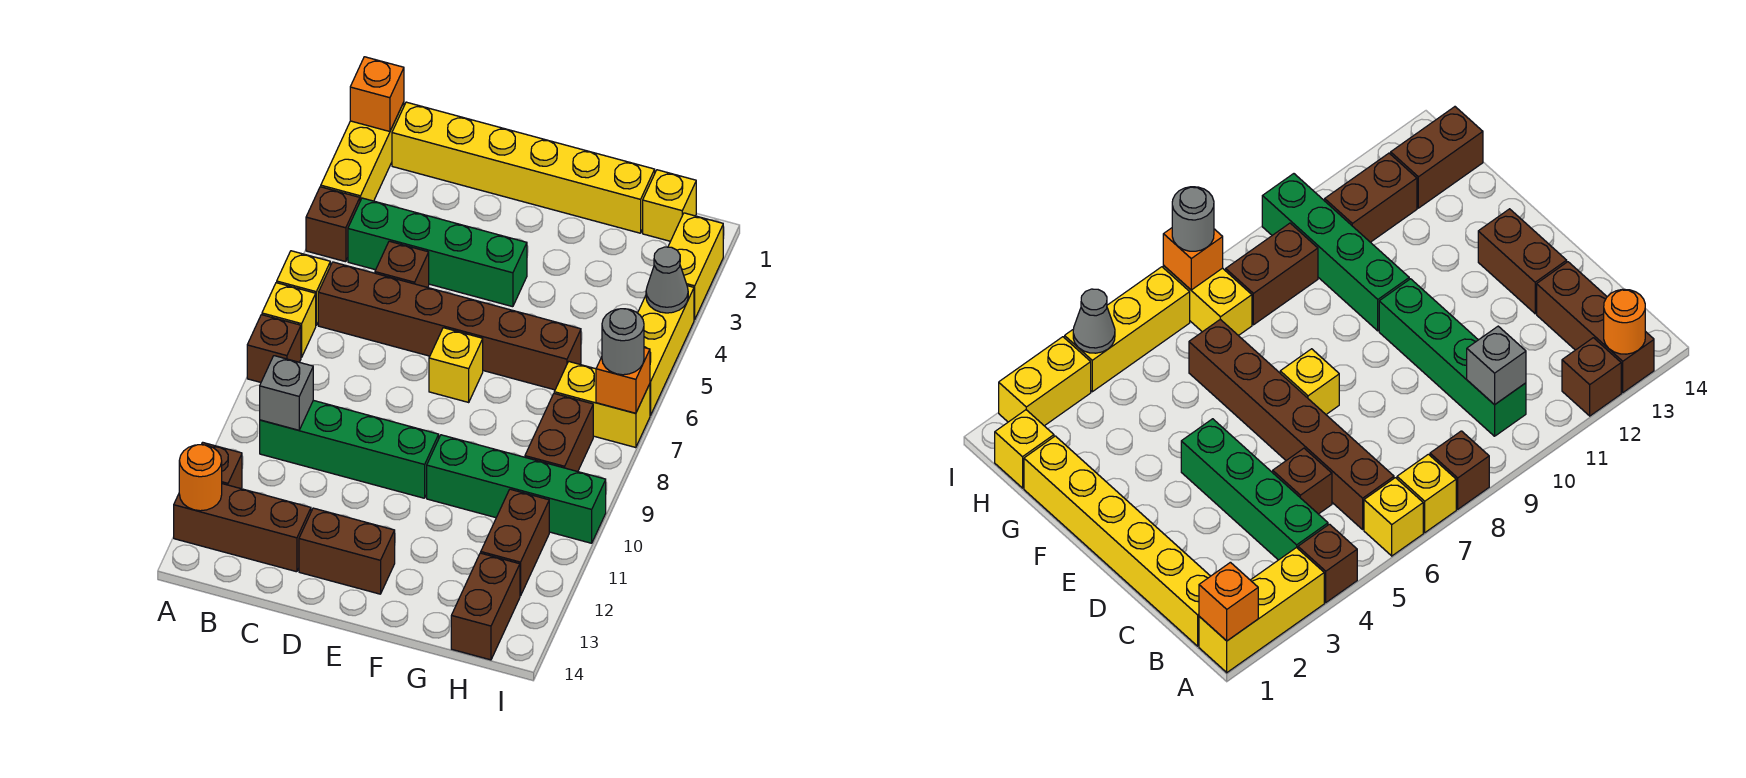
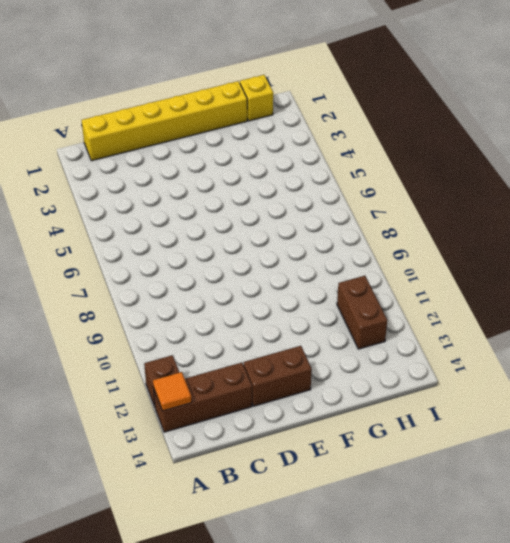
orange 1x1 tile [153,372,192,411] -> orange 1x1 round brick [179,445,222,511]
none -> yellow 1x3 brick [321,102,404,201]
none -> brown 1x1 brick [306,187,360,262]
none -> yellow 1x1 brick [277,251,330,325]

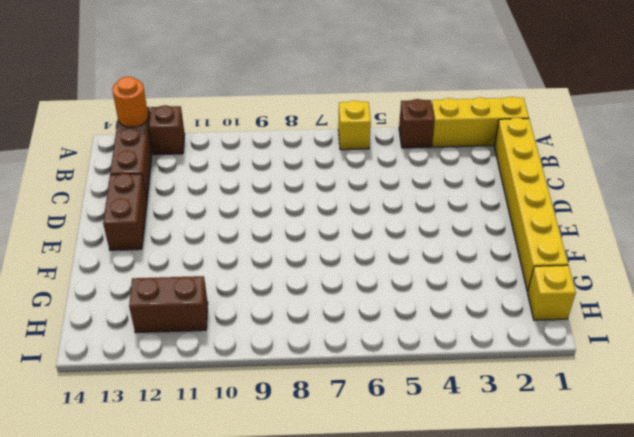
none -> yellow 1x1 brick [262,283,316,357]
none -> brown 1x1 brick [247,315,301,382]
none -> green 1x4 brick [348,198,527,307]

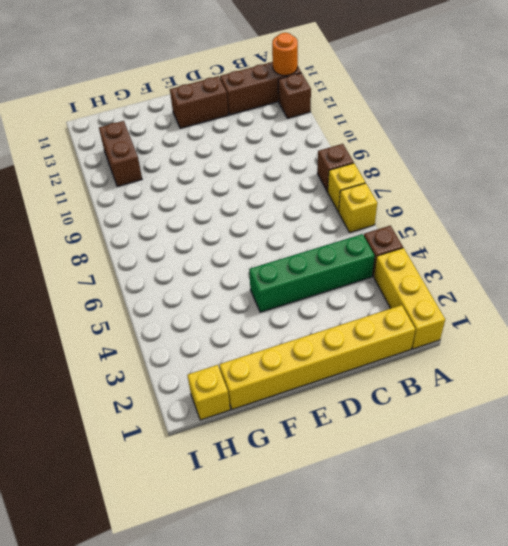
none -> brown 1x6 brick [318,262,581,390]
none -> green 1x4 brick [260,400,439,498]
none -> brown 1x1 brick [375,241,429,287]

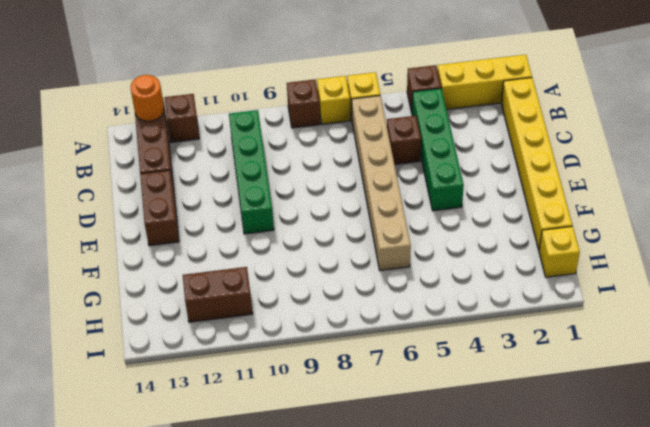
tan 1x6 brick [352,96,411,271] -> brown 1x6 brick [318,262,581,390]
none -> yellow 1x1 brick [429,328,483,402]
none -> green 1x4 brick [427,435,606,543]
none -> yellow 1x2 brick [554,361,650,448]

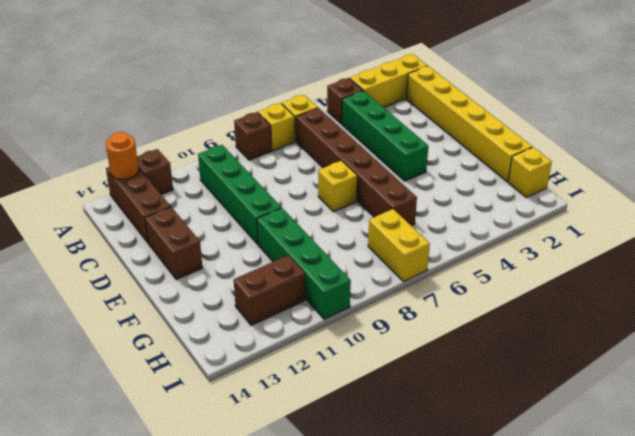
none -> brown 1x1 brick [375,241,429,287]
none -> brown 1x2 brick [525,394,593,472]
none -> brown 1x2 brick [451,553,520,660]

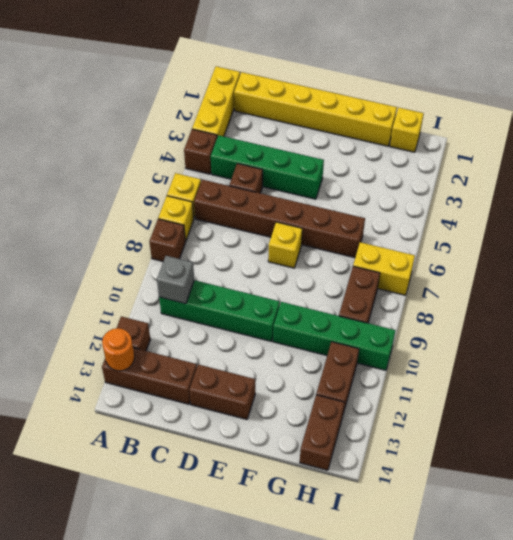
none -> yellow 1x2 brick [668,213,723,320]
none -> yellow 1x3 brick [638,286,694,416]
none -> orange 1x1 brick [350,57,404,132]

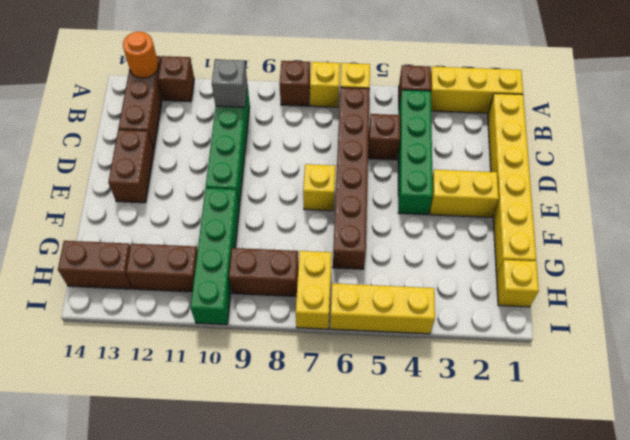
yellow 1x2 brick [430,170,499,217] -> yellow 1x2 brick moved to [668,213,723,320]
none -> orange 1x1 brick [350,57,404,132]
none -> grey 1x1 cone [646,247,688,313]
none -> orange 1x1 brick [596,348,650,413]

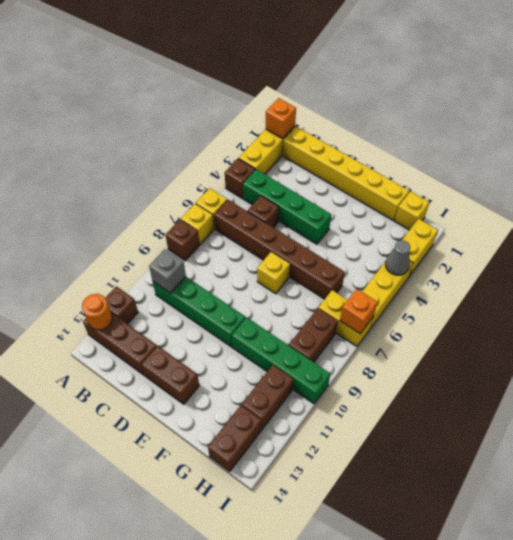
none -> grey 1x1 round brick [602,309,644,375]

